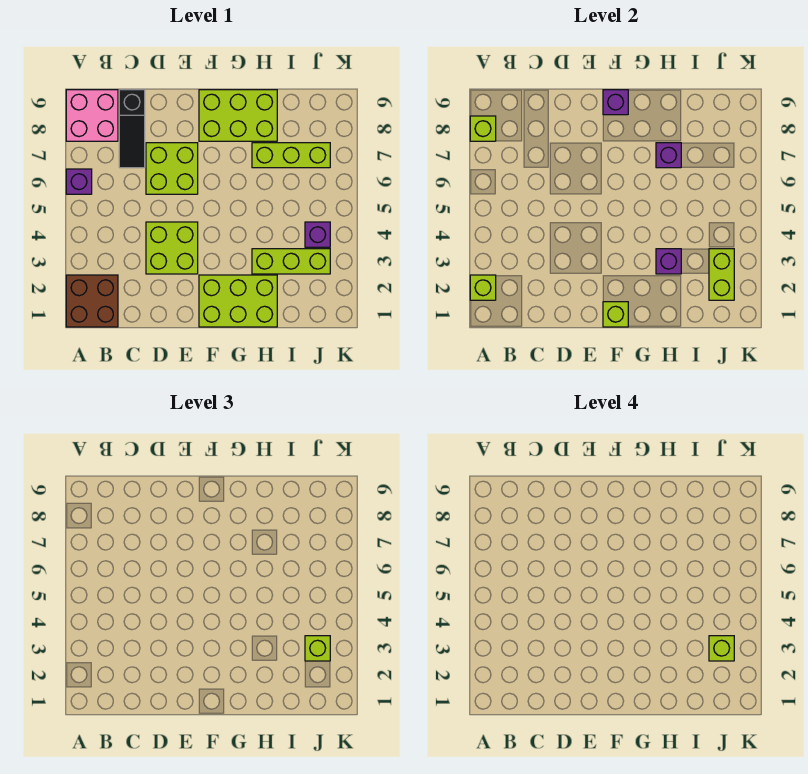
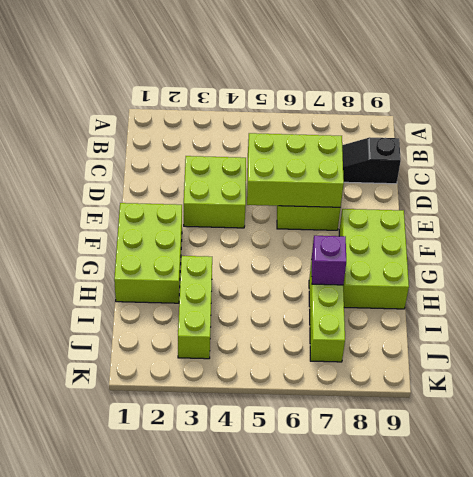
lime 2x3 brick [247,133,344,207] -> none
none -> brown 2x2 brick [66,275,118,327]
none -> purple 1x1 brick [66,169,92,194]
none -> pink 2x2 brick [66,90,118,141]

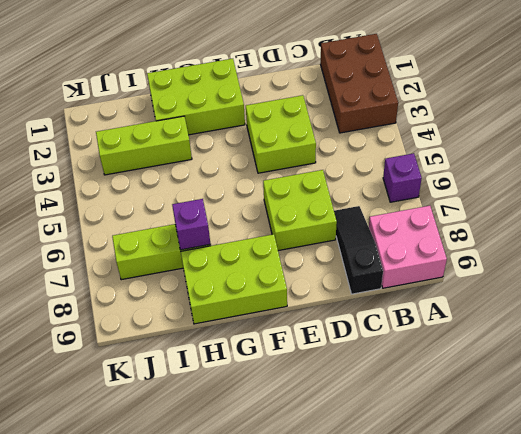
brown 2x3 brick [321,34,398,133] -> brown 2x2 brick [66,275,118,327]
none -> purple 1x1 brick [305,222,330,247]
none -> lime 1x1 brick [470,275,496,300]
none -> lime 1x1 brick [470,116,496,141]

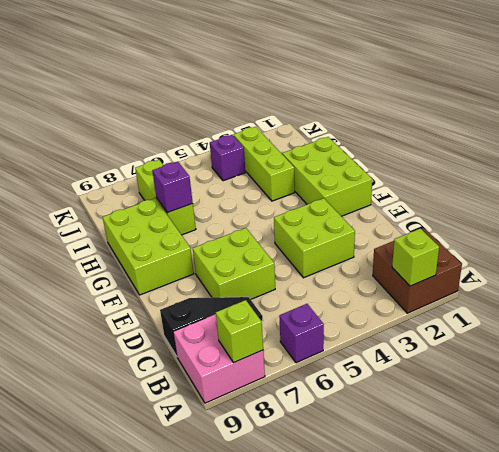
none -> lime 1x1 brick [603,302,628,327]
none -> purple 1x1 brick [603,90,628,115]
none -> purple 1x1 brick [656,249,681,274]

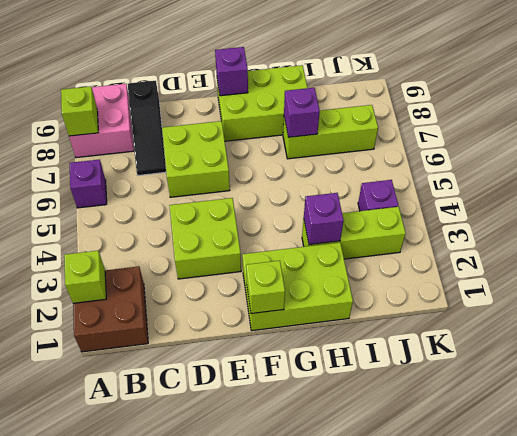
none -> lime 1x2 brick [709,249,734,300]
none -> lime 1x1 brick [305,636,330,661]
none -> lime 1x1 brick [709,636,734,661]

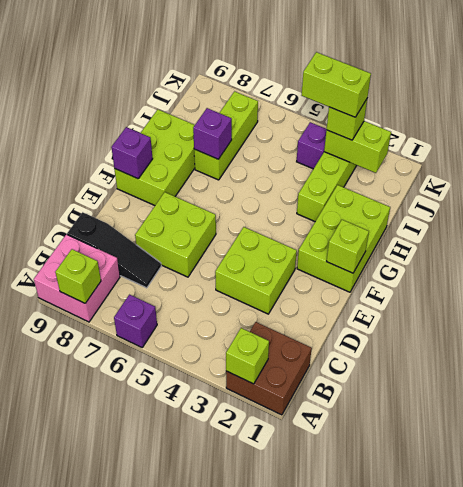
lime 1x2 brick [302,52,371,117] -> lime 1x1 brick [709,636,734,661]
none -> purple 1x1 brick [656,249,681,274]

